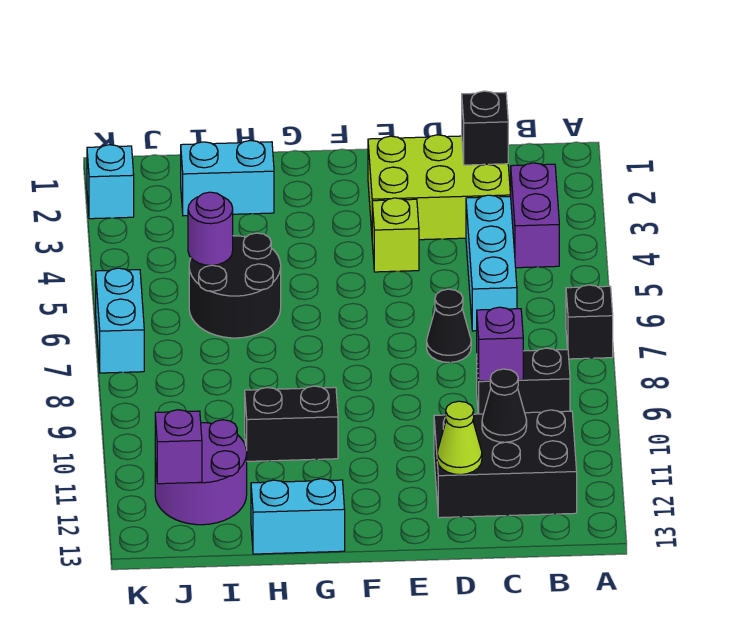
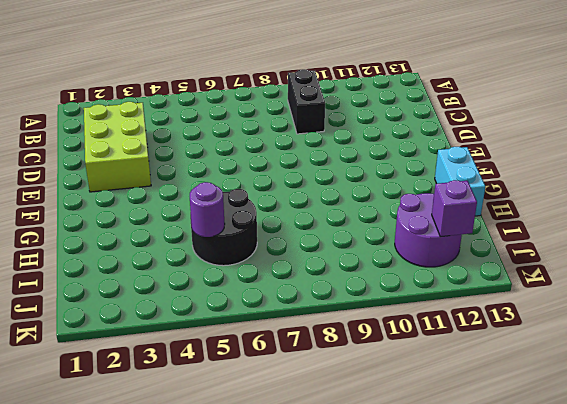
none -> black 1x1 brick [566,285,613,359]
none -> purple 1x2 brick [510,163,559,268]
none -> black 2x3 brick [434,410,577,518]

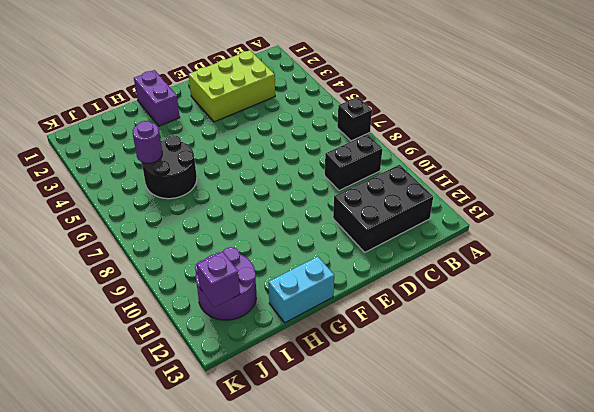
purple 1x2 brick [134,70,180,126] -> purple 1x2 brick moved to [510,163,559,268]
none -> cyan 1x3 brick [466,195,517,331]
none -> black 1x1 cone [427,289,471,362]
none -> lime 1x1 brick [372,198,419,272]

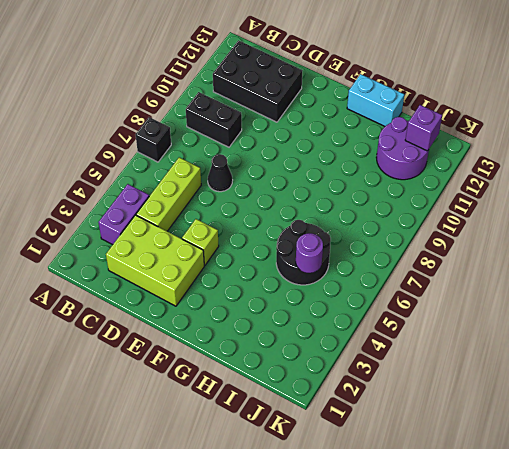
lime 1x3 brick [136,157,201,231] -> cyan 1x3 brick [466,195,517,331]
none -> black 1x2 brick [245,386,338,461]
none -> cyan 1x2 brick [181,140,274,216]
none -> cyan 1x1 brick [87,145,134,219]

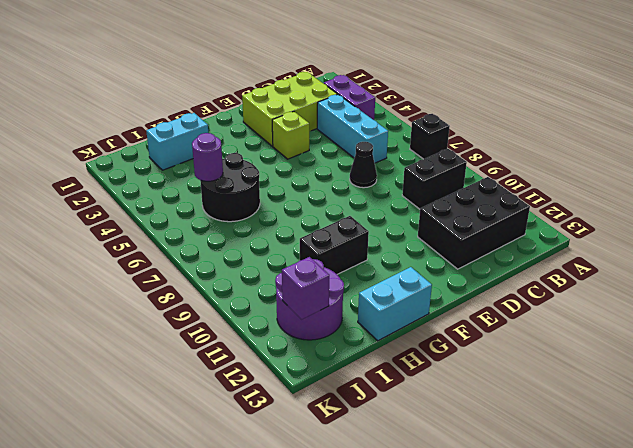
none -> cyan 1x1 brick [87,145,134,219]
none -> cyan 1x2 brick [96,268,144,373]
none -> black 1x1 brick [462,91,508,165]

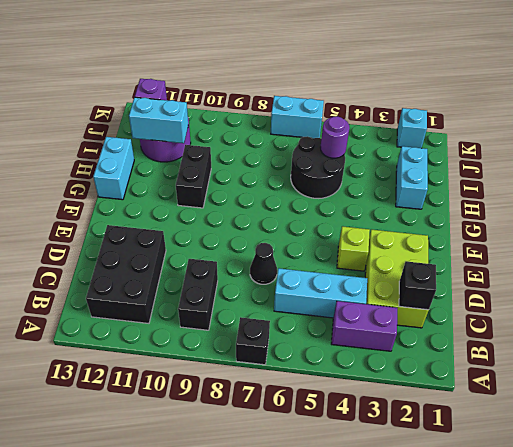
cyan 1x2 brick [129,97,188,143] -> none
none -> purple 1x1 brick [477,307,523,381]
none -> black 1x1 cone [482,369,527,442]
none -> lime 1x1 cone [437,401,482,475]

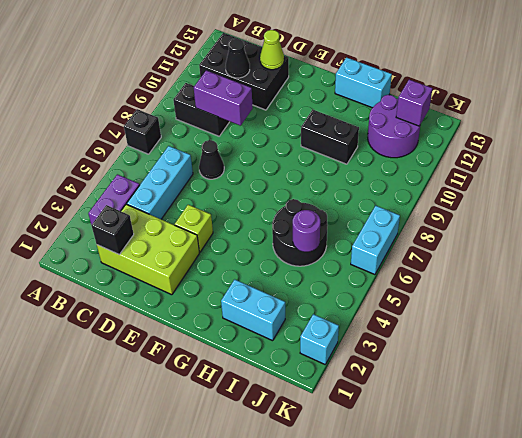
purple 1x2 brick [194,70,253,126] -> purple 1x1 brick [477,307,523,381]

